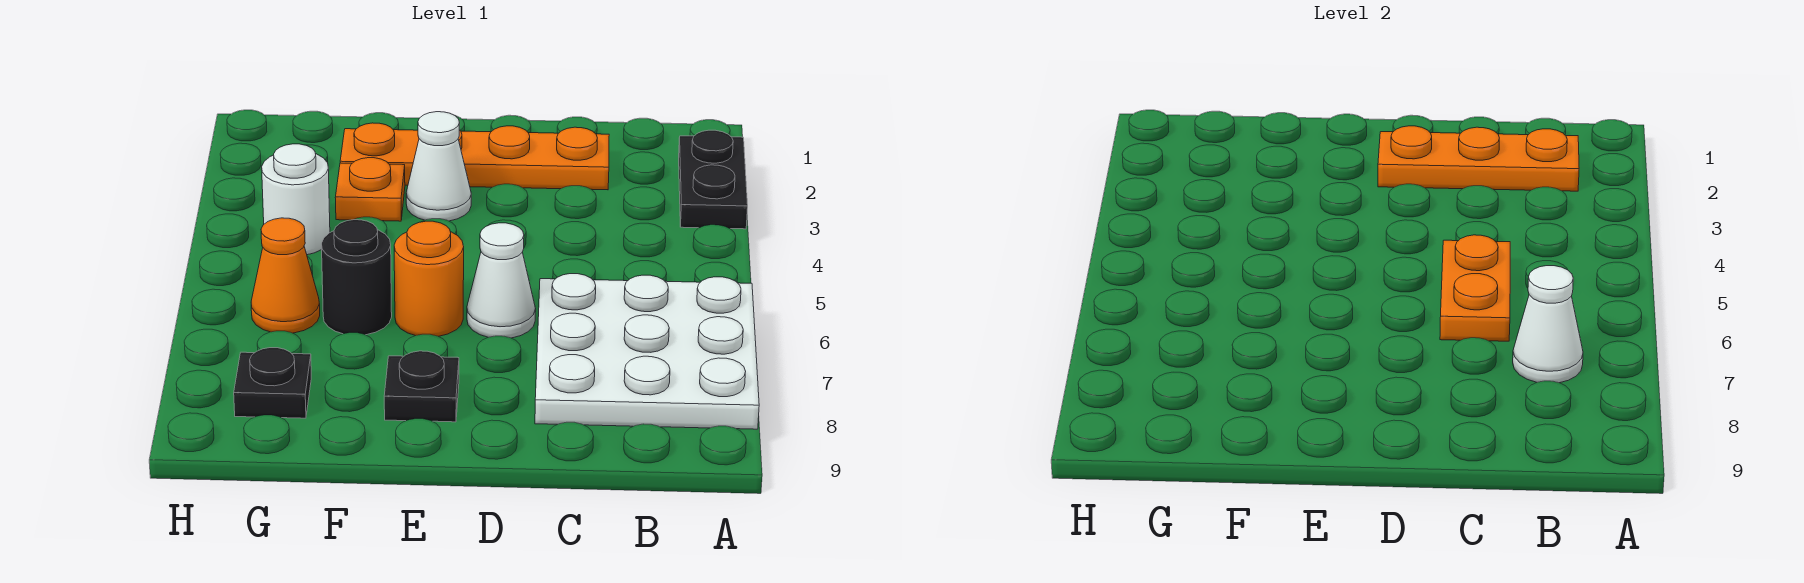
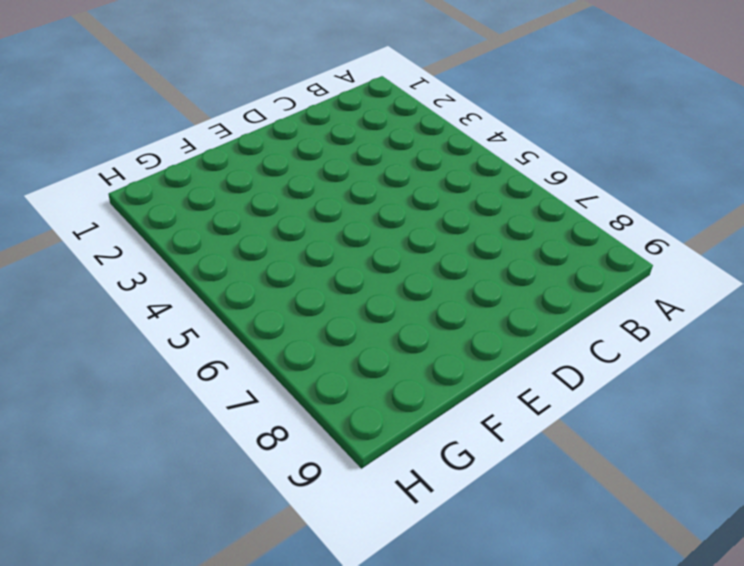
none -> black 1x2 plate [679,130,748,229]
none -> white 3x3 plate [535,274,759,429]
none -> orange 1x4 plate [340,123,609,190]

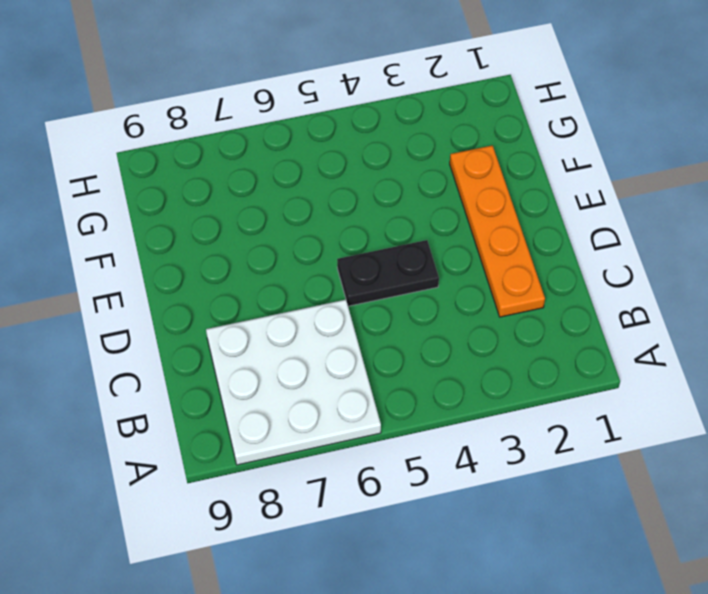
black 1x2 plate [337,240,439,306] -> black 1x2 plate moved to [679,130,748,229]
none -> white 1x1 cone [467,223,536,338]
none -> white 1x1 cone [406,112,471,221]
none -> orange 1x1 round brick [394,221,464,336]

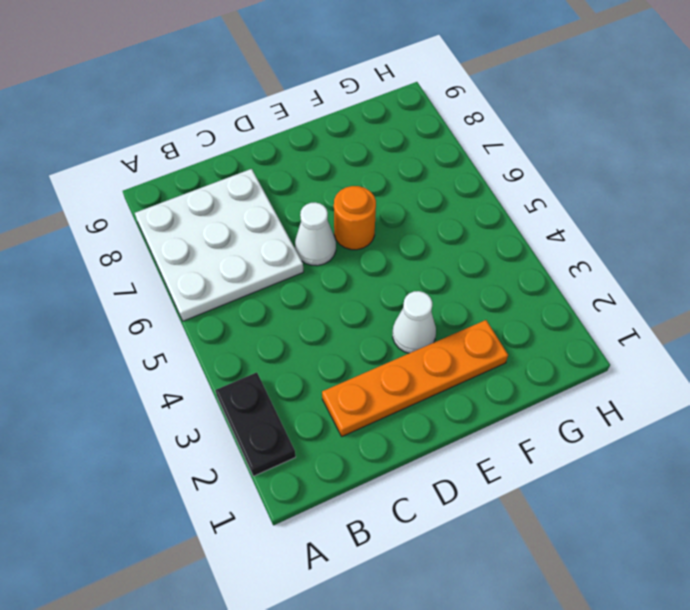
none -> black 1x1 plate [384,351,459,422]
none -> orange 1x1 plate [335,158,405,221]
none -> black 1x1 round brick [321,220,392,335]

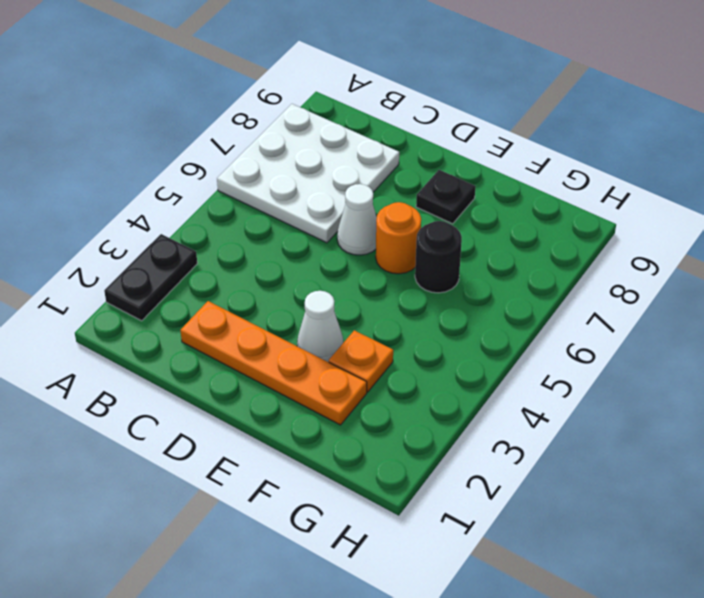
none -> white 1x1 round brick [262,144,330,255]
none -> orange 1x1 cone [251,218,320,333]
none -> black 1x1 plate [234,348,311,418]

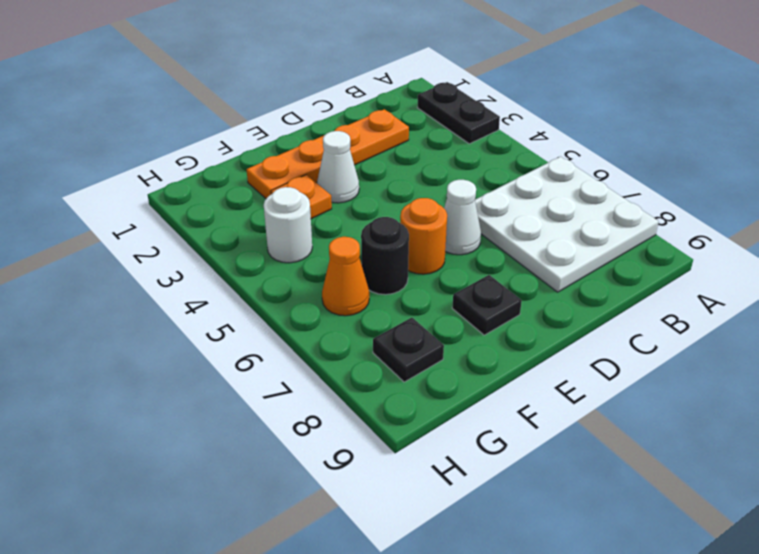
none -> orange 1x3 plate [1378,126,1579,191]
none -> white 1x1 cone [1513,266,1583,383]
none -> orange 1x2 plate [1440,235,1510,341]

